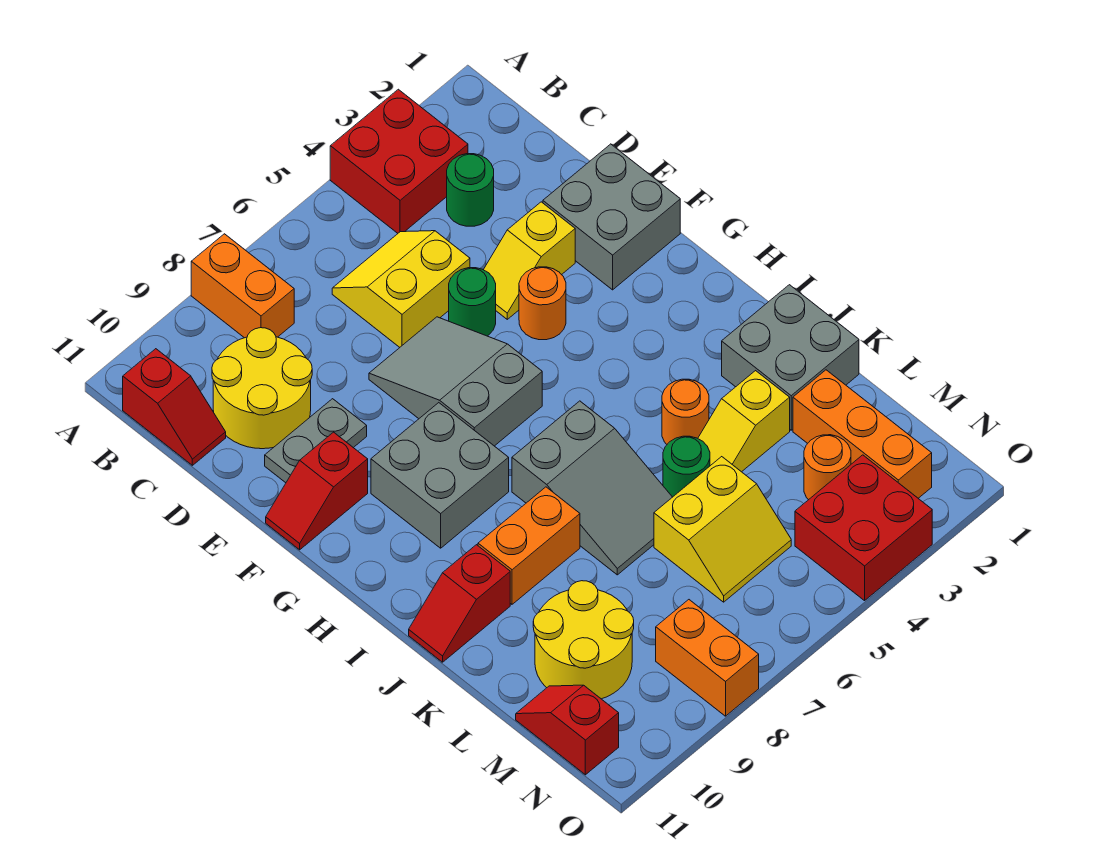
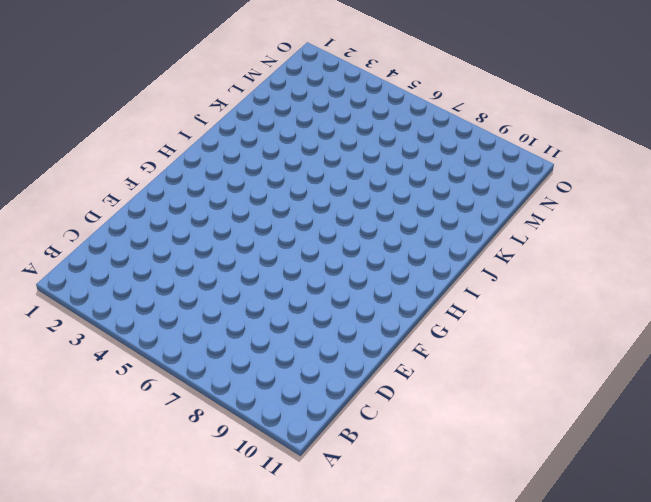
none -> red 2x2 brick [330,89,468,233]
none -> orange 1x2 brick [191,234,294,338]
none -> red 1x2 slope [123,349,226,465]

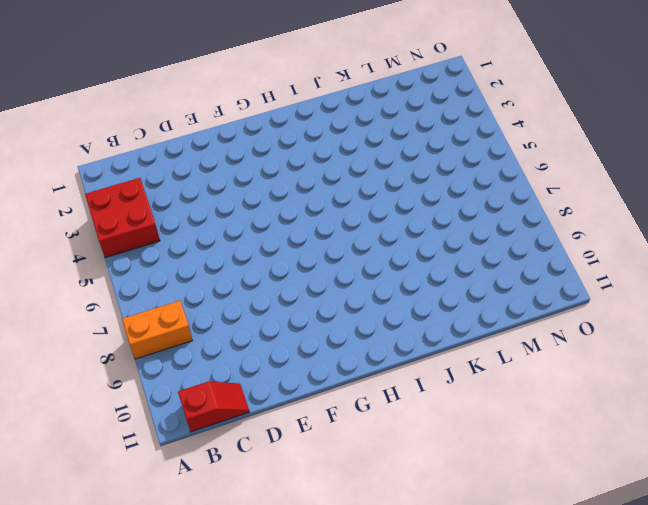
none -> green 1x1 round brick [447,154,494,226]
none -> yellow 2x2 slope [332,231,470,347]
none -> yellow 2x2 round brick [212,328,312,449]

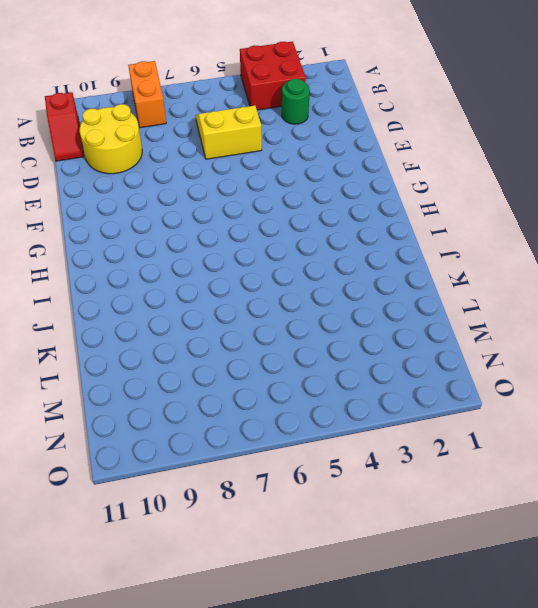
none -> grey 2x2 brick [543,144,680,290]
none -> yellow 1x2 slope [484,202,575,319]
none -> green 1x1 round brick [449,268,496,336]

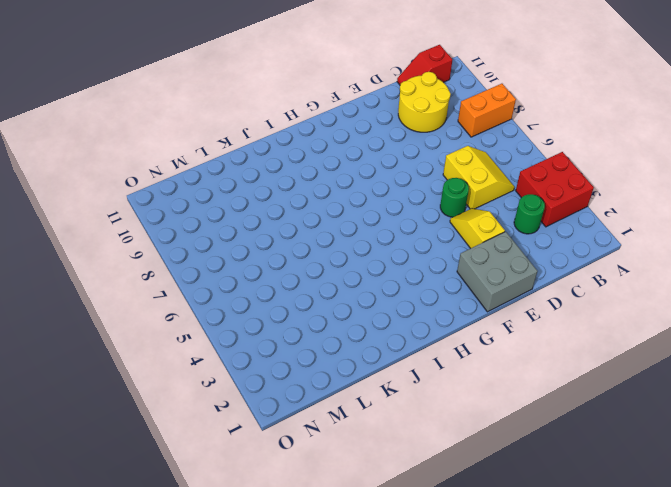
none -> grey 2x3 slope [369,317,542,446]
none -> grey 1x2 plate [265,399,367,483]
none -> orange 1x1 round brick [519,267,566,340]

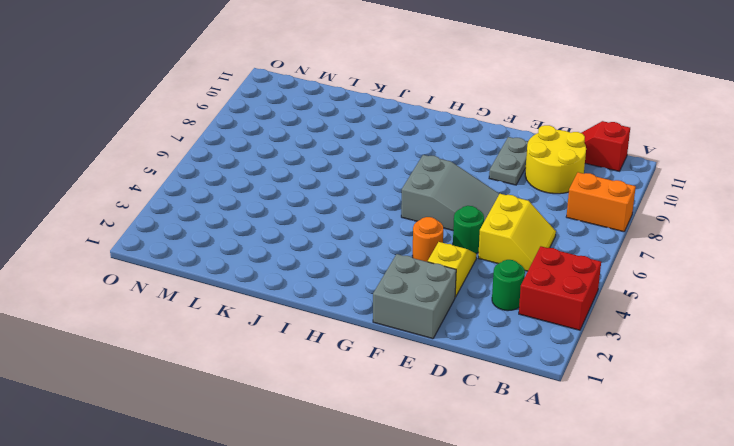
none -> red 1x2 slope [266,432,368,550]
none -> grey 2x2 brick [371,403,509,548]
none -> grey 2x3 slope [512,401,672,575]

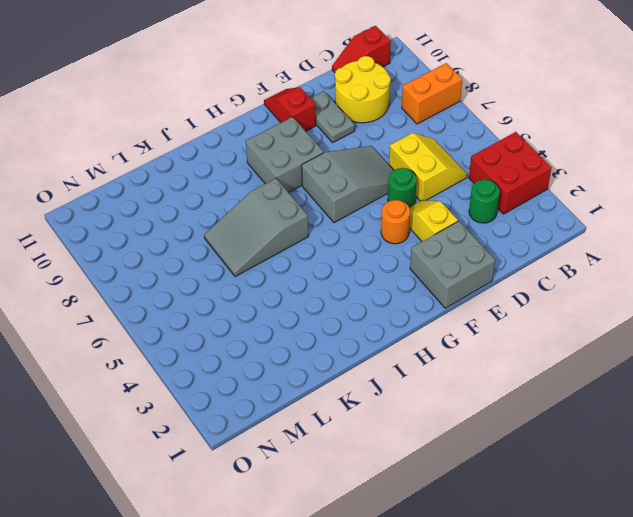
none -> grey 2x2 brick [722,285,859,430]
none -> orange 1x1 round brick [662,379,709,444]
none -> orange 1x2 brick [478,487,580,604]

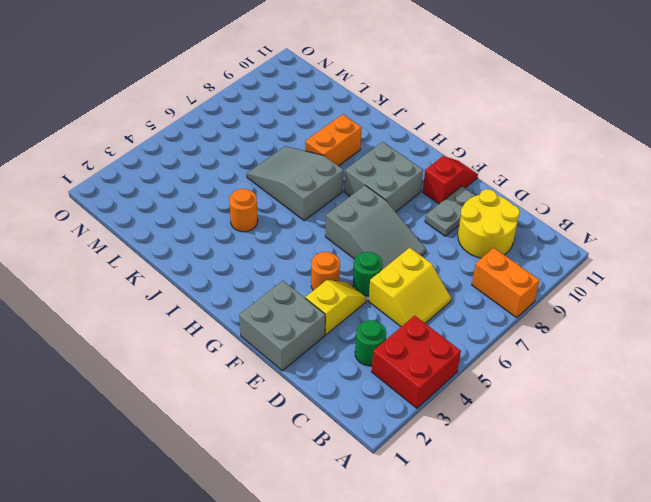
none -> red 1x2 slope [123,349,226,465]
none -> grey 2x2 brick [722,285,859,430]
none -> red 1x2 slope [409,545,510,662]

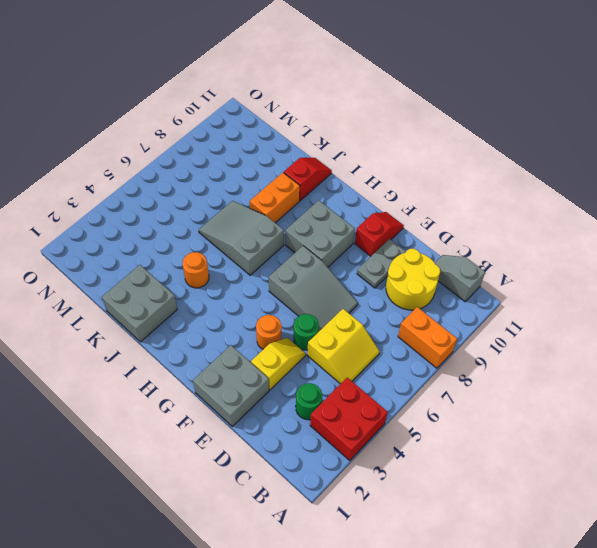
grey 1x2 slope [435,255,485,302] -> red 1x2 slope [123,349,226,465]
none -> yellow 1x2 slope [698,371,790,472]
none -> green 1x1 round brick [663,436,710,497]
none -> orange 1x3 brick [793,370,932,498]

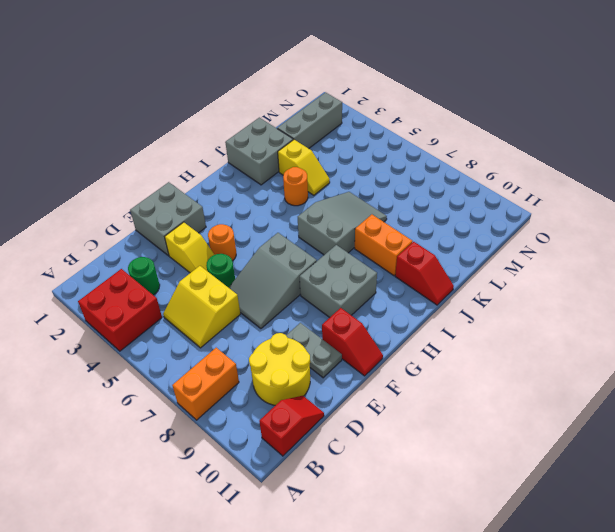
grey 1x3 brick [277,92,342,149] -> orange 1x3 brick [793,370,932,498]
none -> green 1x1 round brick [663,436,710,497]
none -> yellow 2x2 slope [654,457,791,602]
none -> yellow 2x2 round brick [533,581,634,699]

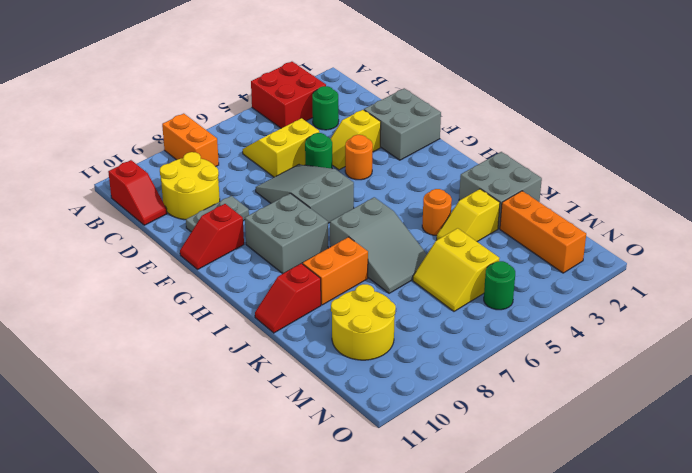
yellow 2x2 slope [413,228,499,311] -> yellow 2x2 slope turned to [654,457,791,602]
green 1x1 round brick [484,261,515,310] -> green 1x1 round brick moved to [663,436,710,497]
none -> orange 1x1 round brick [804,435,851,500]
none -> red 1x2 slope [516,685,619,775]
none -> red 2x2 brick [795,455,932,601]

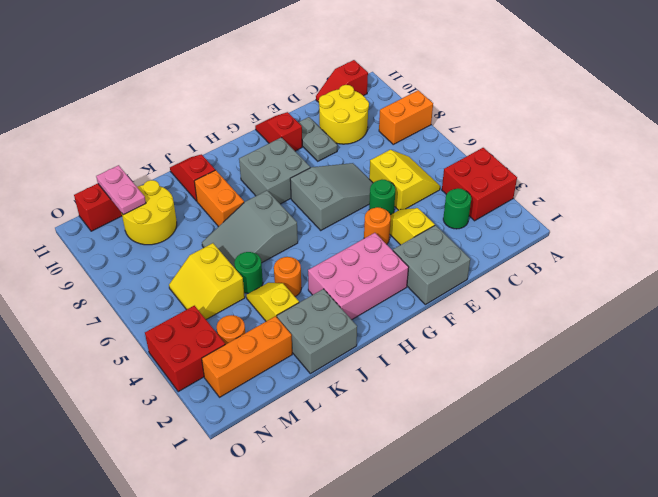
pink 2x3 brick [308,233,409,320] -> none
pink 1x2 plate [96,165,146,215] -> none
none -> orange 1x2 brick [656,600,759,716]

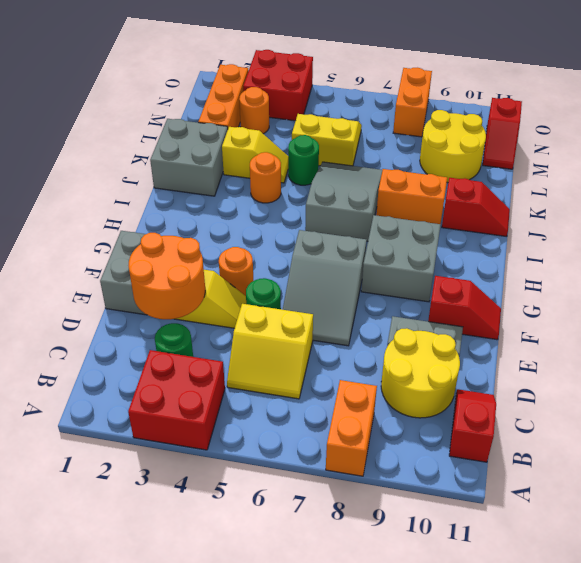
orange 2x2 round brick [129,233,205,319] -> none

